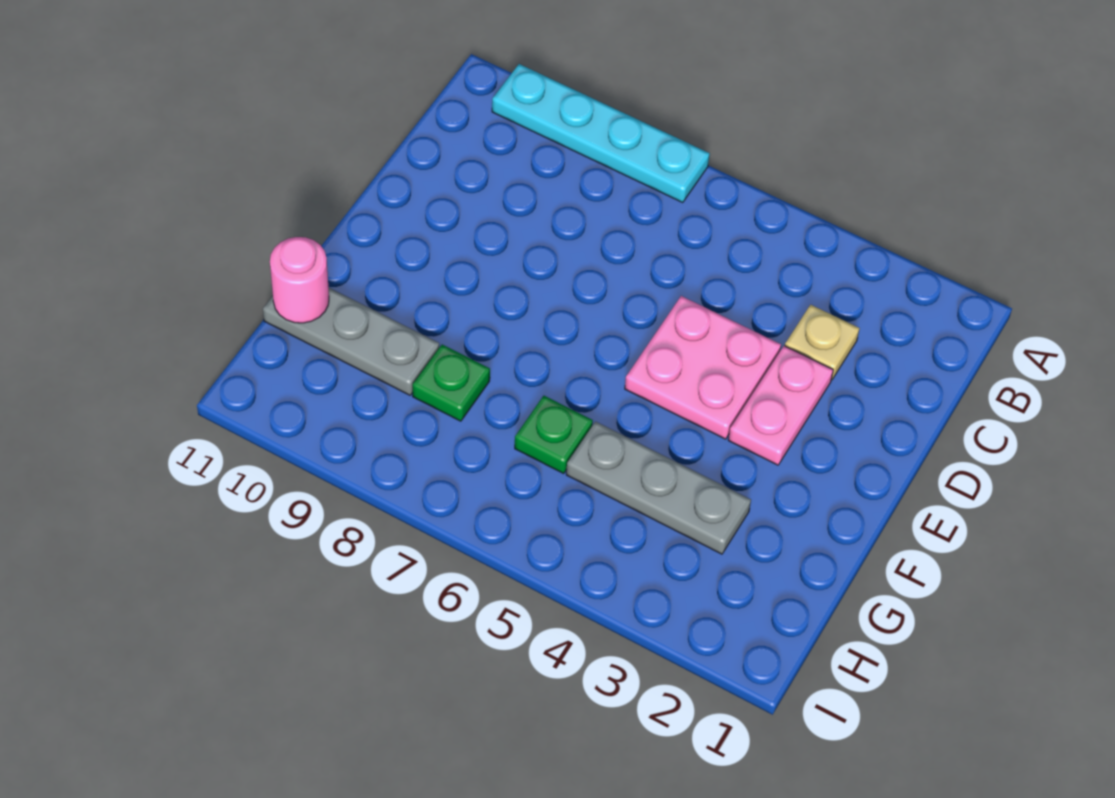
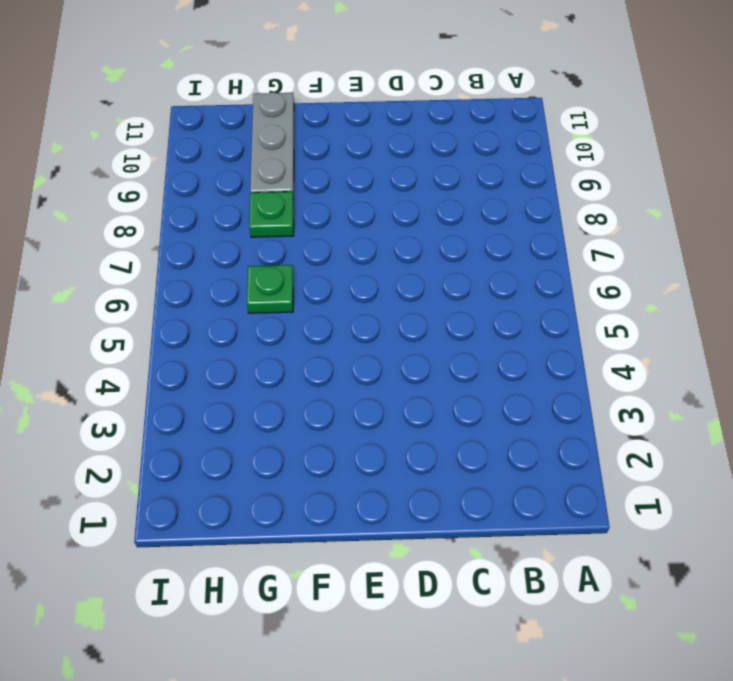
none -> cyan 1x4 plate [492,64,710,203]
none -> tan 1x1 plate [785,305,860,380]

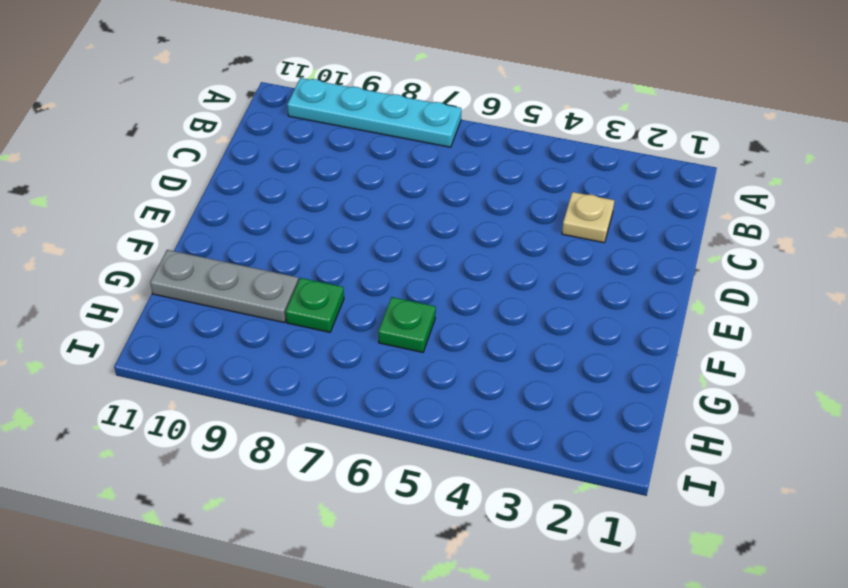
none -> pink 1x2 plate [728,346,833,465]
none -> pink 2x2 plate [625,296,781,439]

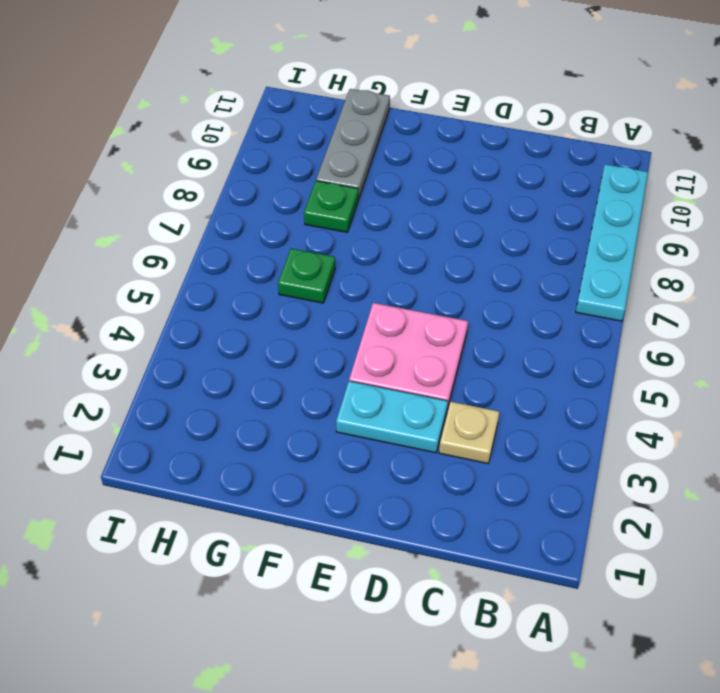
cyan 1x2 plate [336,381,448,453] -> pink 1x2 plate [728,346,833,465]
none -> grey 1x3 plate [566,422,751,554]
none -> pink 1x1 round brick [270,237,329,323]

